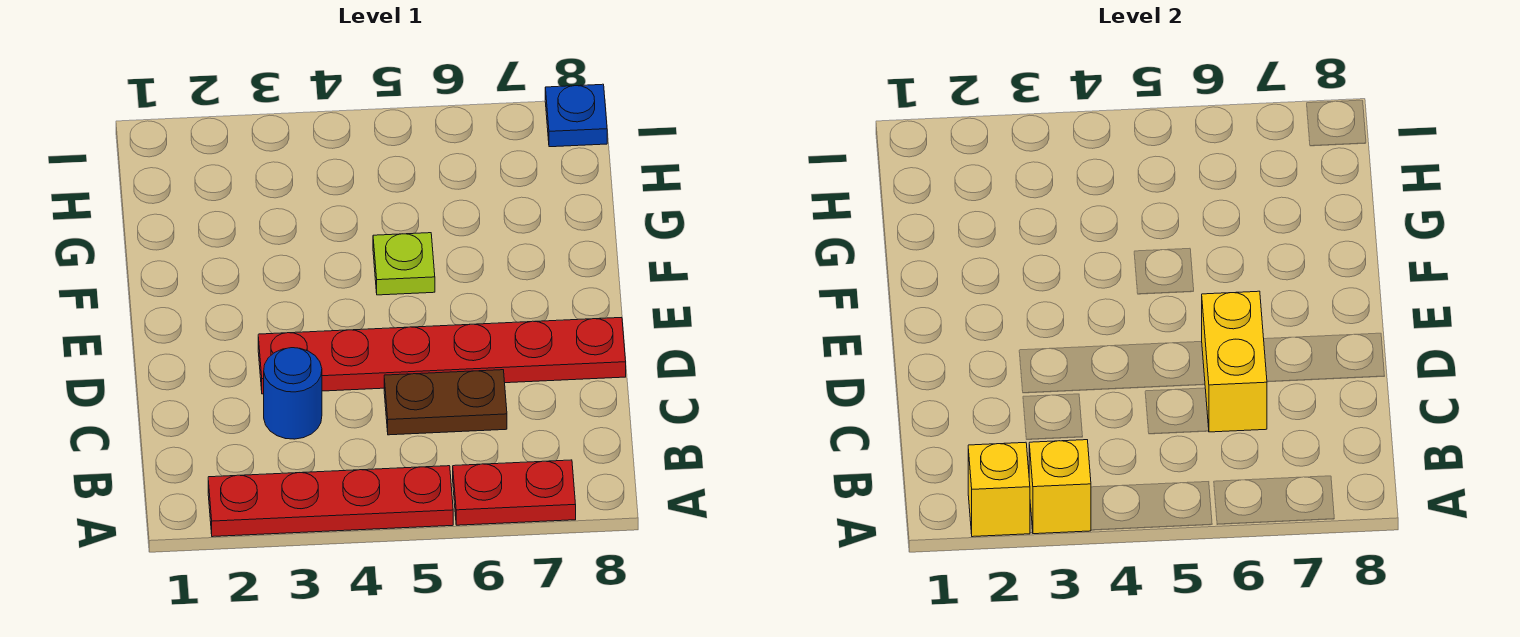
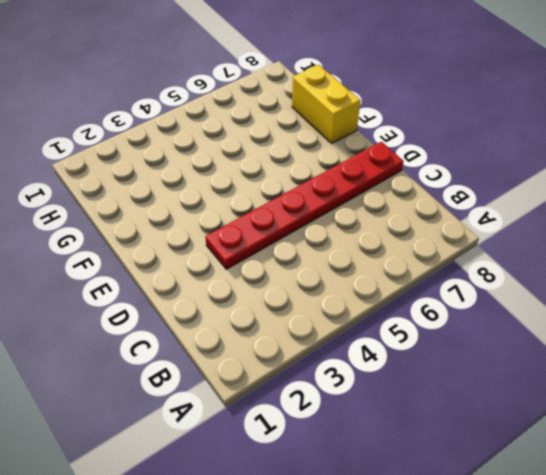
yellow 1x2 brick [292,65,360,143] -> yellow 1x2 brick moved to [1202,291,1267,432]
none -> red 1x4 plate [208,466,453,537]
none -> red 1x2 plate [453,460,576,525]

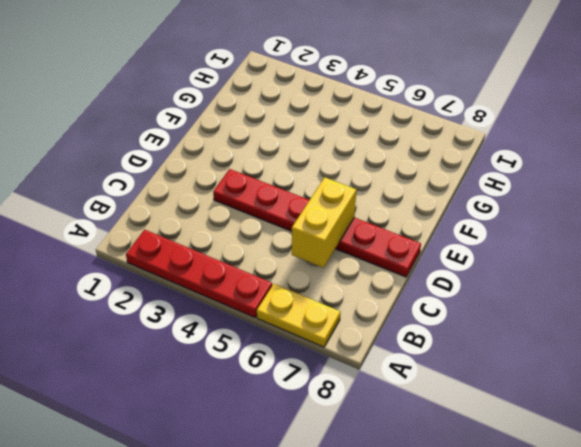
yellow 1x2 plate [257,284,341,347] -> red 1x2 plate [453,460,576,525]
none -> blue 1x1 round brick [264,348,322,439]
none -> brown 1x2 plate [384,370,507,435]

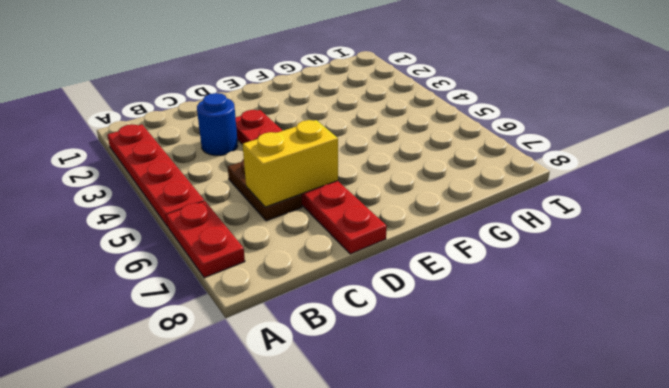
none -> lime 1x1 plate [373,233,435,295]
none -> blue 1x1 plate [545,84,607,147]

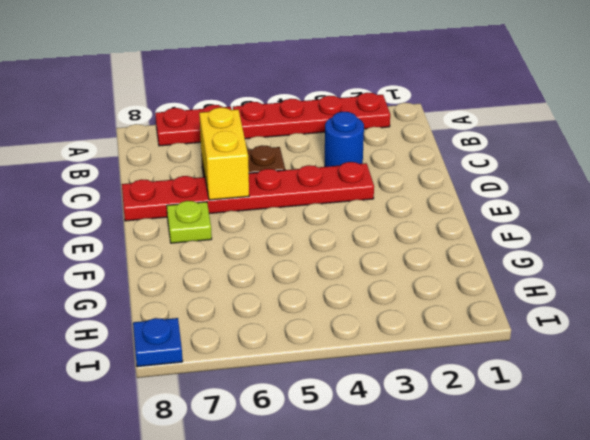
lime 1x1 plate [167,201,212,243] -> lime 1x1 plate moved to [373,233,435,295]
none -> yellow 1x1 brick [968,442,1030,537]
none -> yellow 1x1 brick [1029,440,1091,534]

